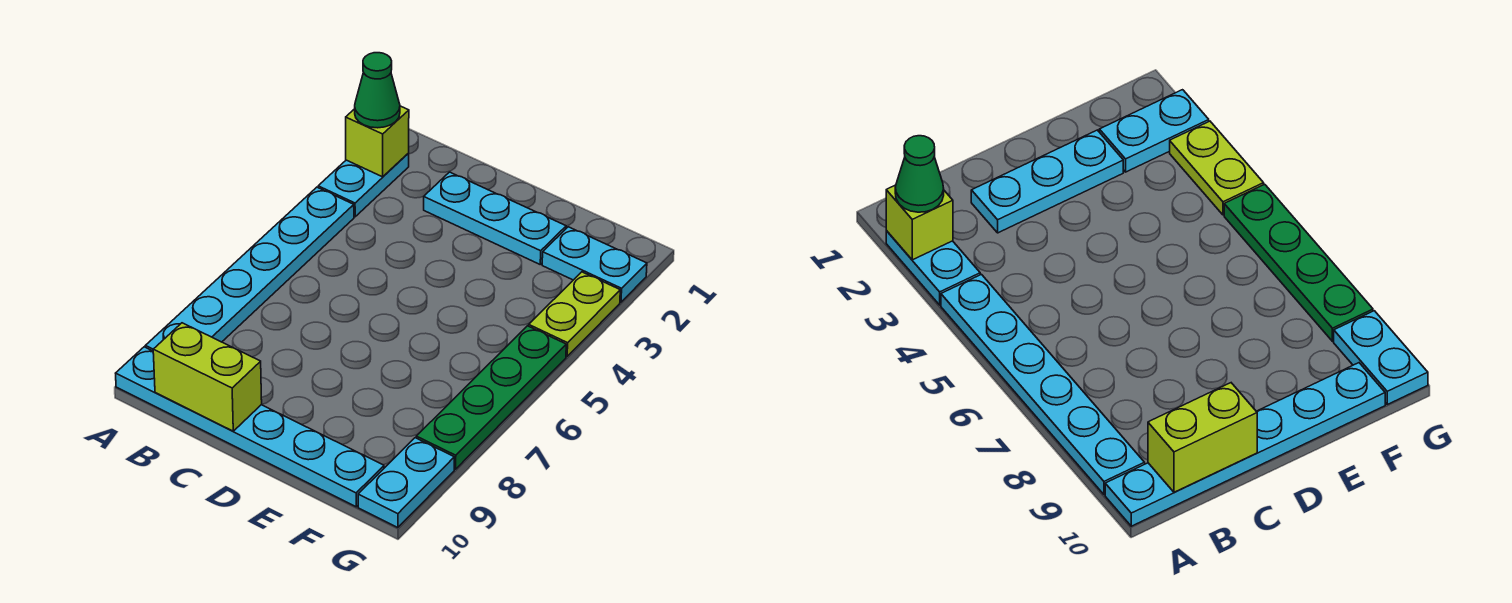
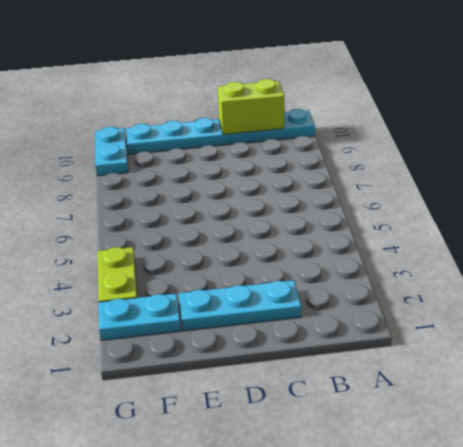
none -> cyan 1x2 plate [318,153,409,217]
none -> cyan 1x6 plate [146,187,354,351]

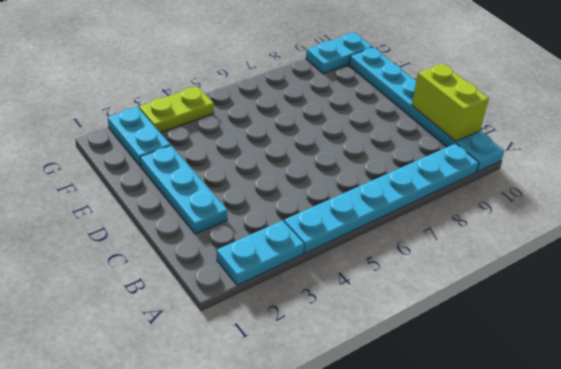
none -> green 1x4 plate [416,326,566,469]
none -> lime 1x1 brick [346,106,409,177]

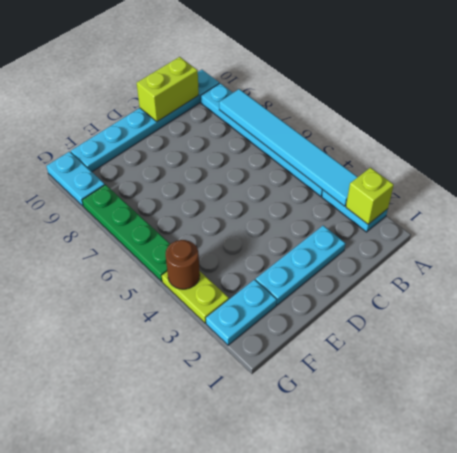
cyan 1x6 tile [219,89,357,206] -> none
brown 1x1 round brick [166,240,200,289] -> none
none -> green 1x1 cone [355,53,400,128]

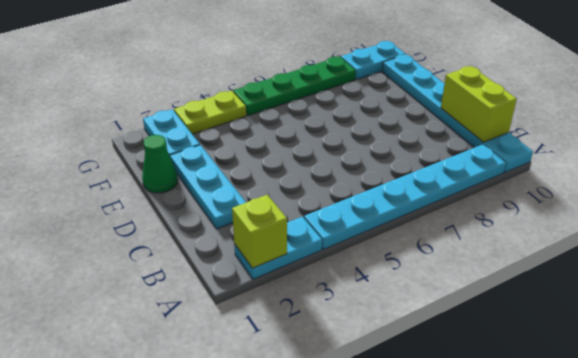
green 1x1 cone [142,135,178,193] -> green 1x1 cone moved to [355,53,400,128]

